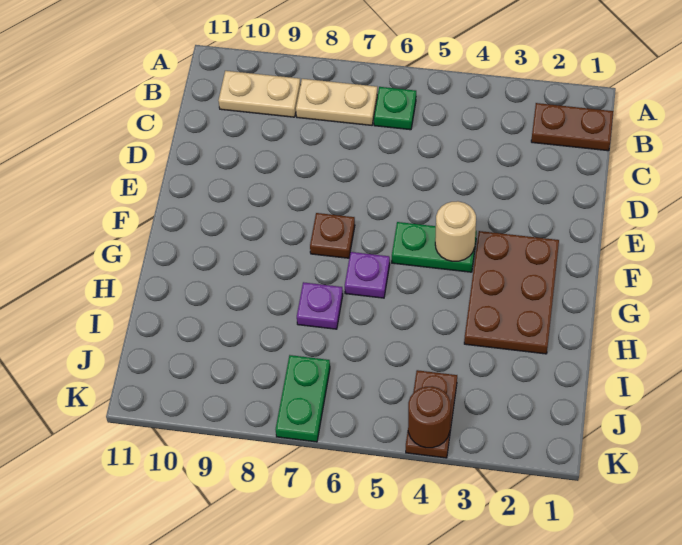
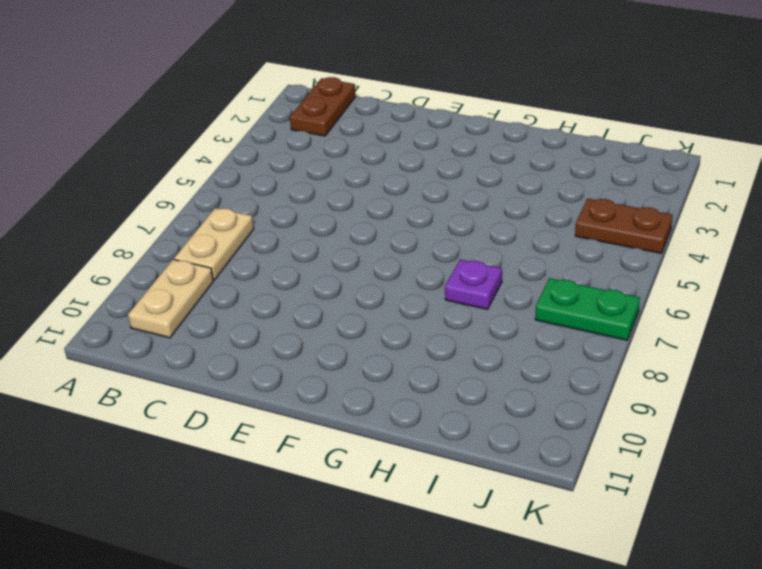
none -> green 1x1 plate [374,87,416,130]
none -> brown 2x3 plate [464,231,559,354]
none -> green 1x2 plate [392,222,477,272]

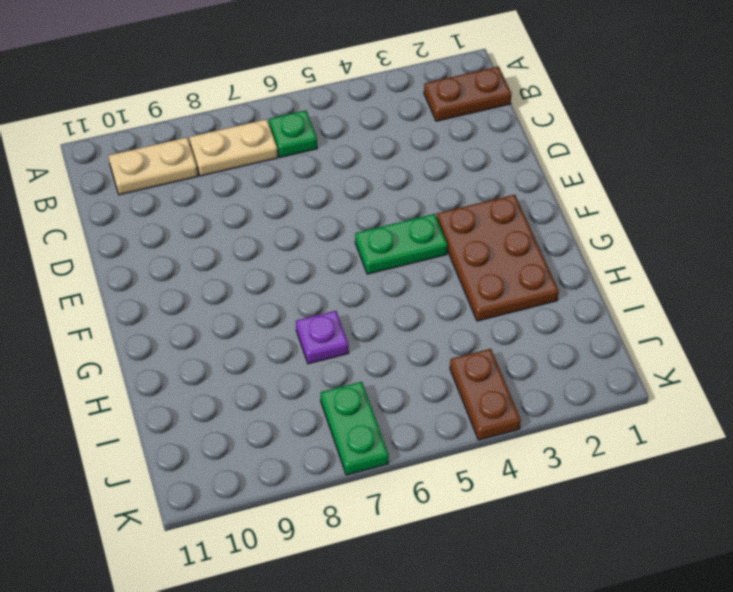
none -> brown 1x1 plate [310,213,355,258]
none -> purple 1x1 plate [345,252,390,298]
none -> tan 1x1 round brick [435,201,476,261]

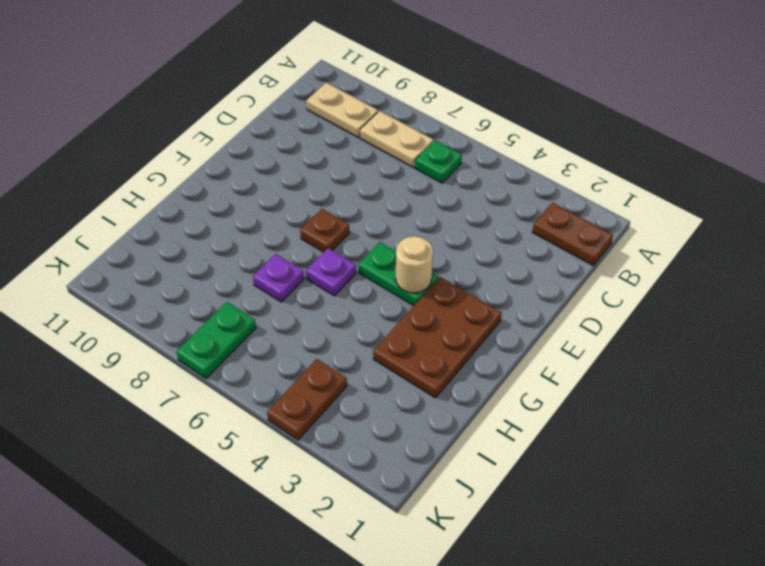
none -> brown 1x1 round brick [408,387,451,448]

